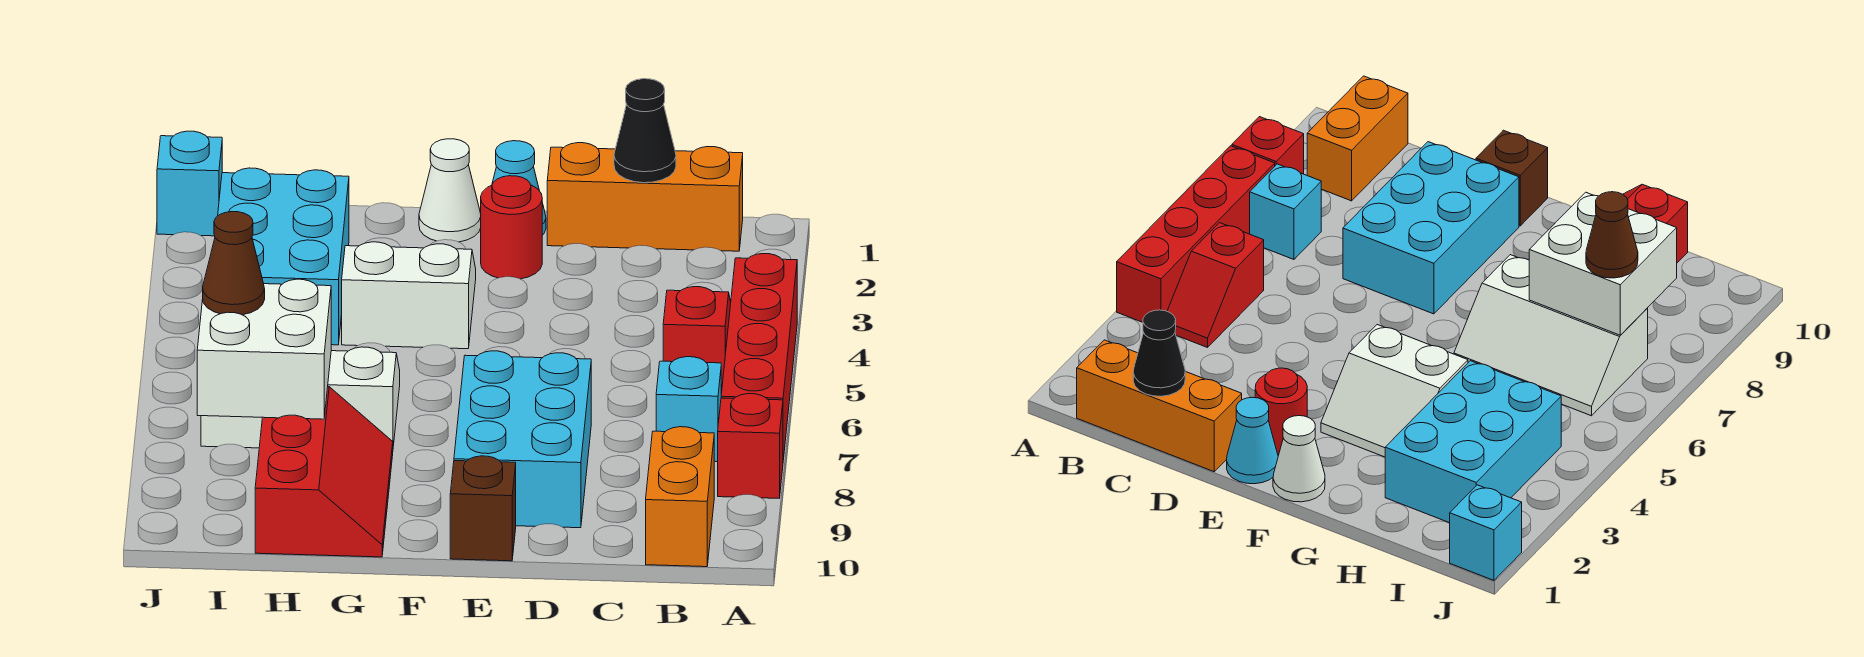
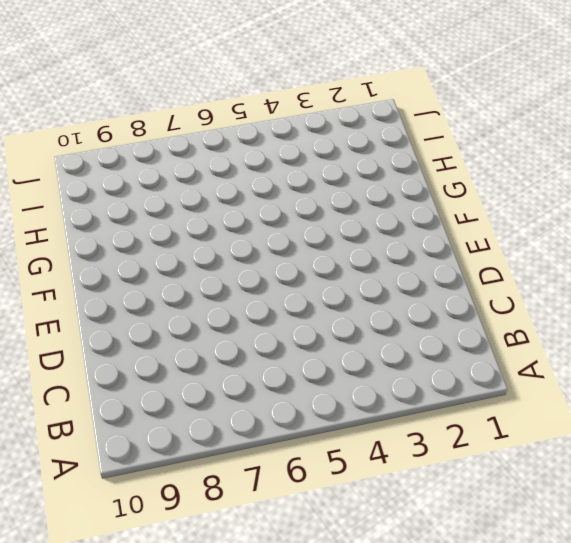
none -> red 1x4 brick [721,254,797,460]
none -> red 1x1 brick [718,394,783,498]
none -> orange 1x3 brick [547,143,743,251]

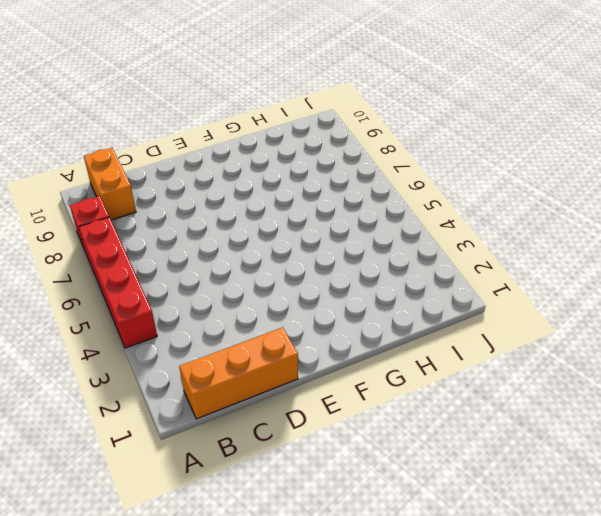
none -> red 1x2 slope [663,287,731,391]
none -> cyan 1x1 brick [656,357,721,462]
none -> cyan 2x3 brick [454,351,591,528]

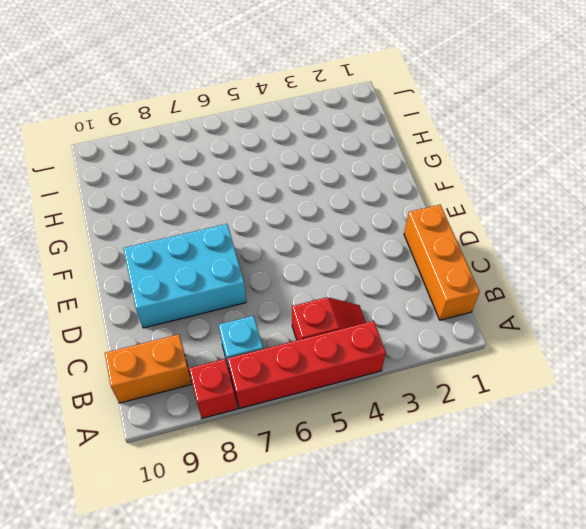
none -> cyan 1x1 cone [492,141,546,235]
none -> red 1x1 round brick [481,176,542,279]
none -> brown 1x1 brick [450,456,516,561]

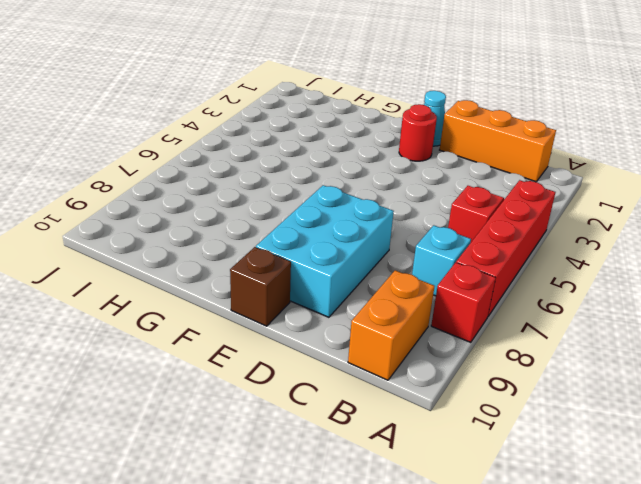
none -> white 1x1 cone [419,139,481,242]
none -> white 2x2 slope [342,242,476,349]
none -> white 2x3 slope [201,347,400,448]

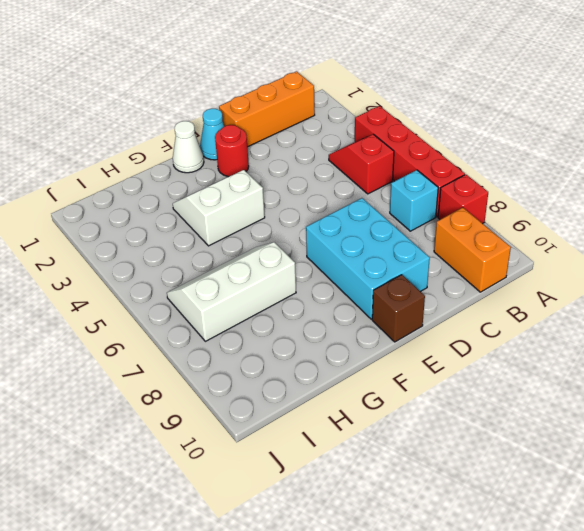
none -> red 2x3 slope [255,387,393,557]
none -> cyan 2x3 brick [218,168,349,345]
none -> cyan 1x1 brick [157,131,222,236]

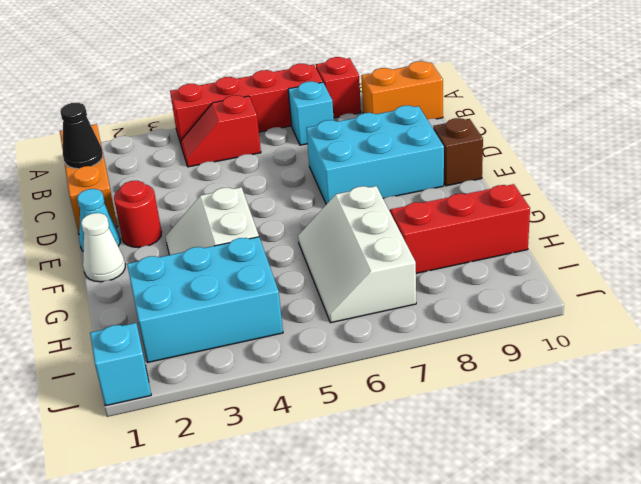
none -> white 2x2 brick [197,279,331,419]
none -> brown 1x1 cone [203,212,265,315]

